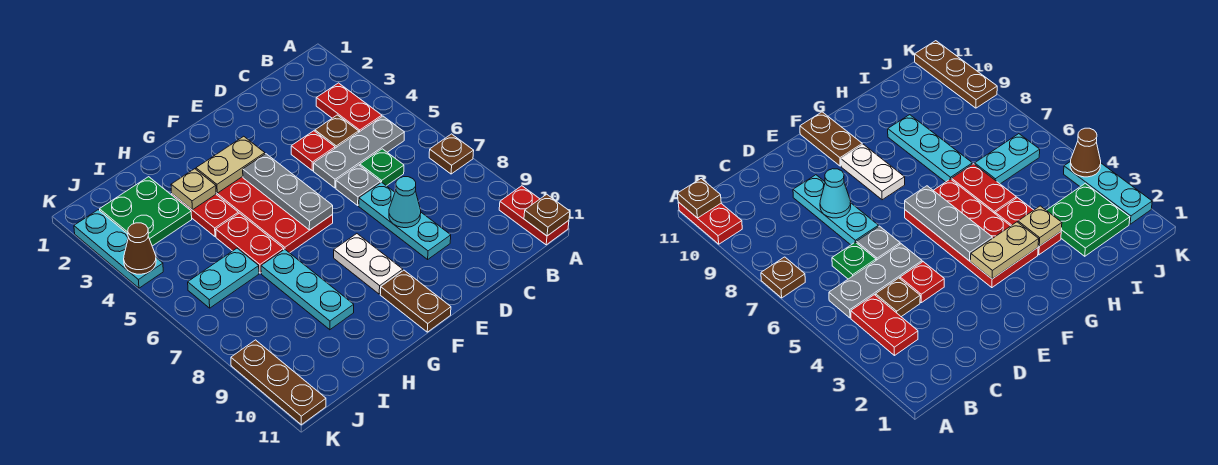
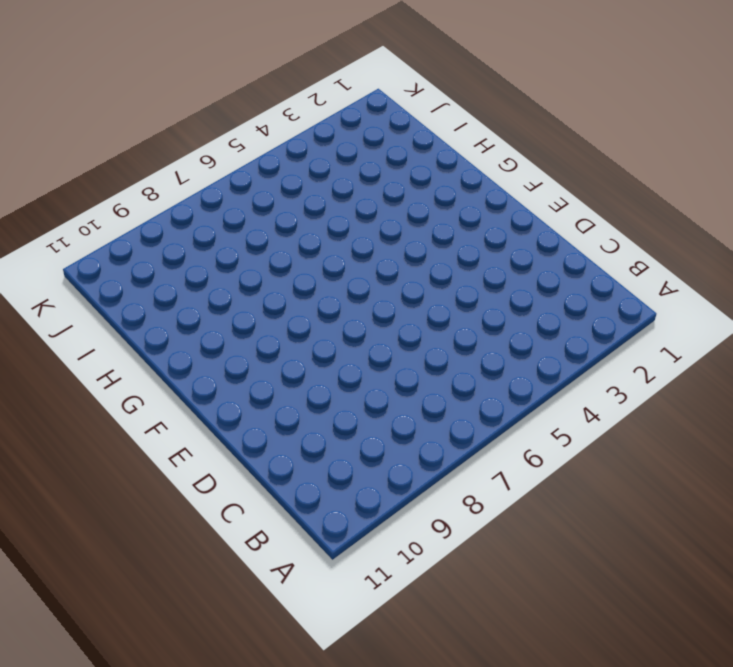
none -> brown 1x1 plate [429,134,474,174]
none -> red 1x2 plate [499,186,569,245]
none -> red 1x2 plate [316,83,382,132]

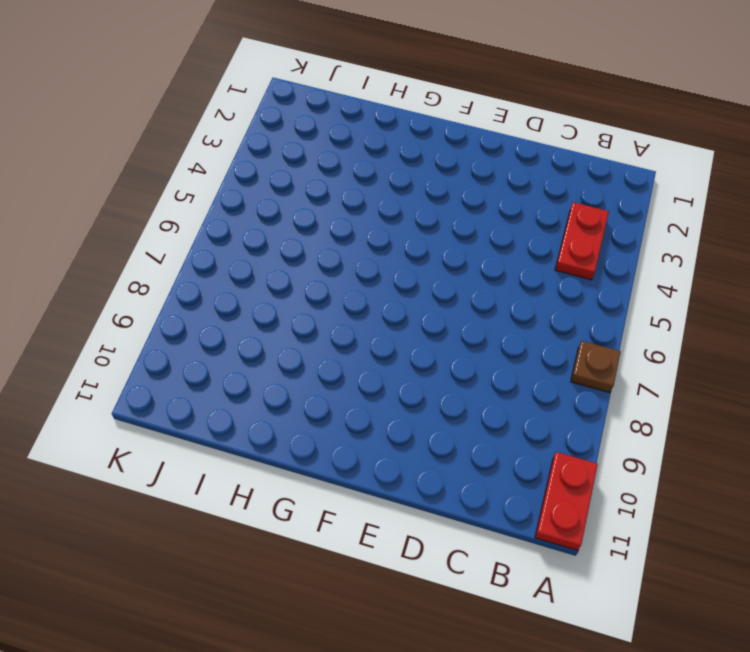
none -> grey 1x3 plate [314,116,404,188]
none -> brown 1x1 plate [315,115,359,148]
none -> green 1x1 plate [360,149,404,186]

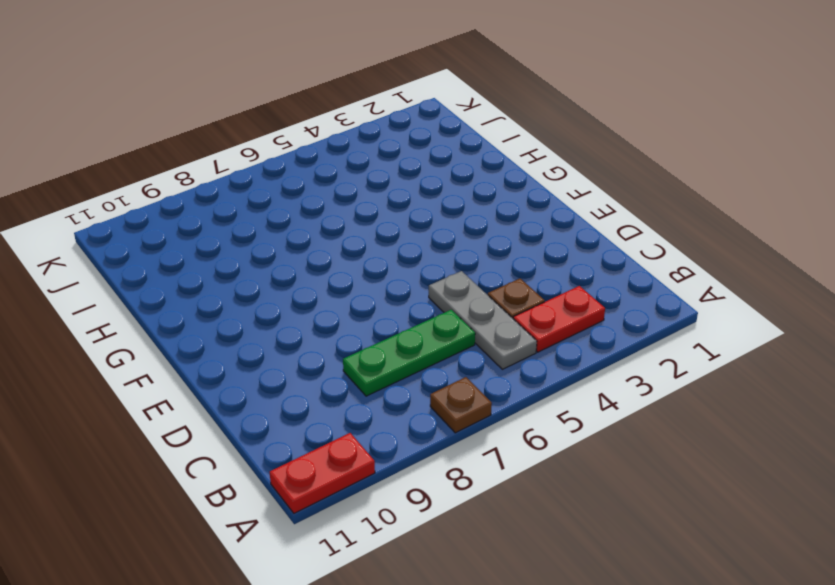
green 1x3 plate [343,310,475,396] -> green 1x1 plate [360,149,404,186]
none -> red 1x1 plate [291,131,335,171]
none -> grey 1x1 plate [336,165,381,205]
none -> cyan 1x3 plate [359,182,451,259]

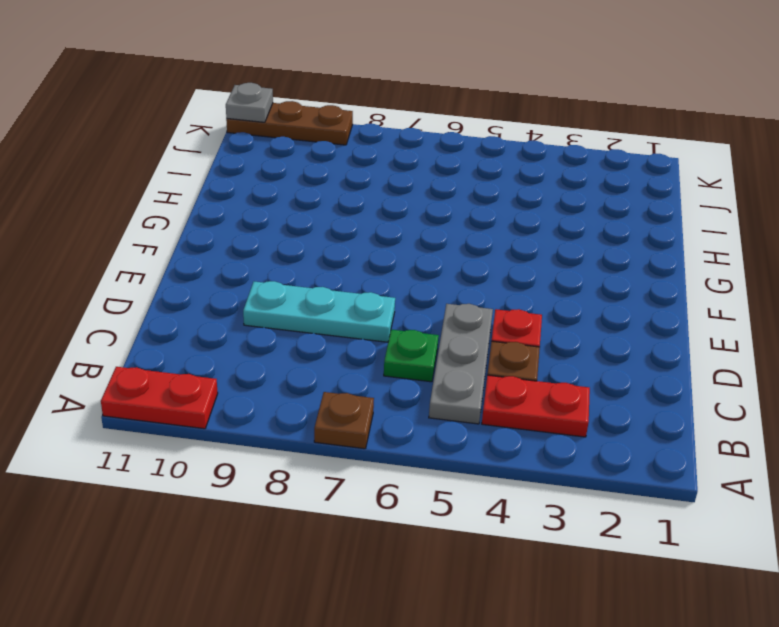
grey 1x1 plate [226,83,273,122] -> grey 1x1 plate moved to [336,165,381,205]
none -> red 2x4 plate [216,177,333,253]
none -> white 1x2 plate [334,234,403,294]
none -> brown 1x2 plate [380,270,451,332]

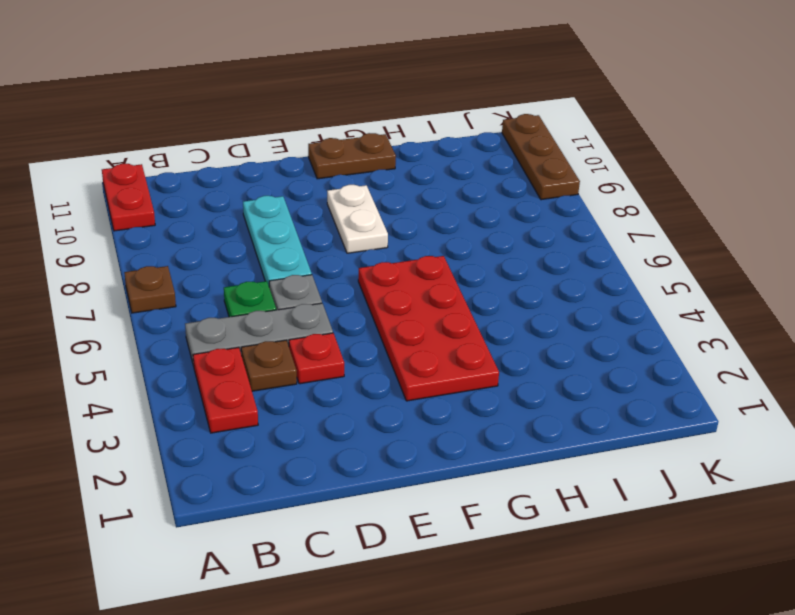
brown 1x2 plate [308,133,396,179] -> brown 1x2 plate turned to [380,270,451,332]
none -> red 1x2 plate [172,194,238,237]
none -> red 1x2 plate [216,213,284,273]
none -> cyan 1x3 plate [261,249,354,330]

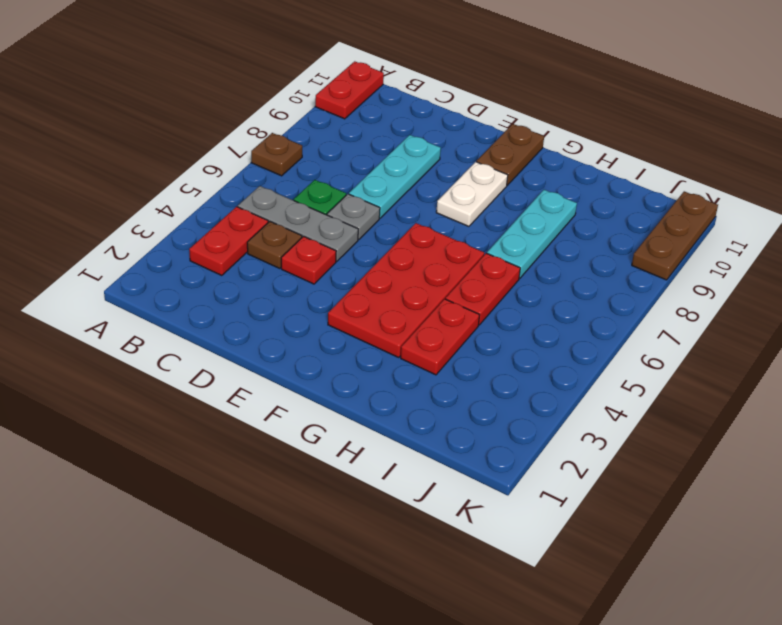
none -> green 2x2 plate [100,177,192,246]
none -> cyan 1x2 plate [188,248,259,308]
none -> cyan 1x3 plate [74,210,163,288]

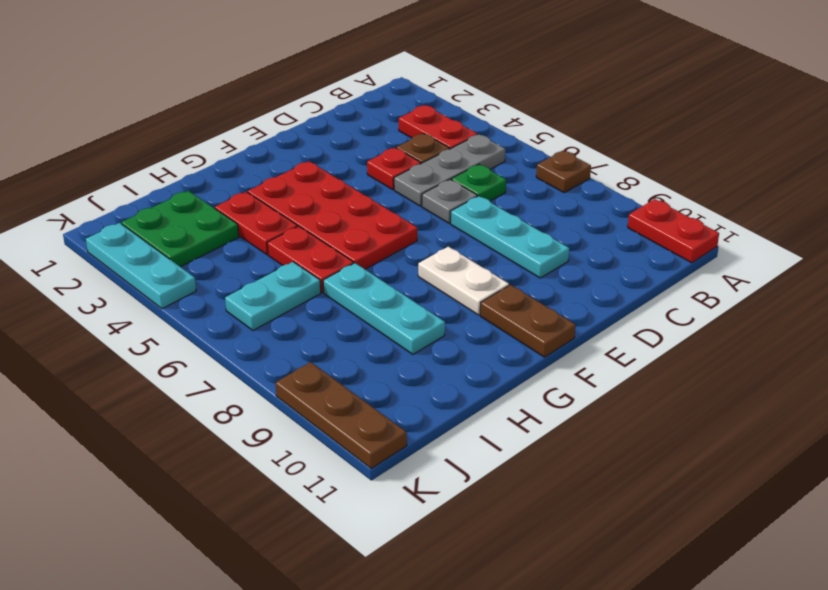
none -> brown 1x1 plate [524,194,570,236]
none -> cyan 1x1 cone [389,177,421,228]
none -> tan 1x2 plate [196,136,265,193]

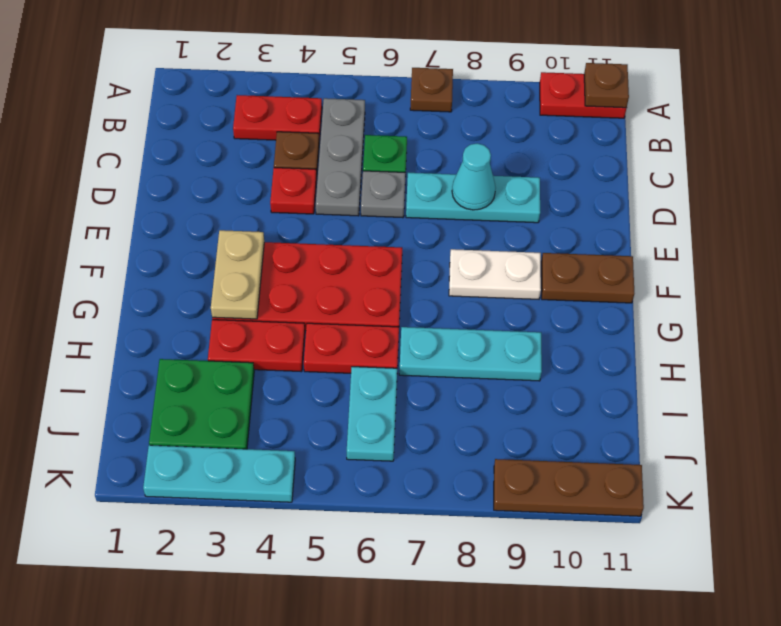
none -> grey 1x3 plate [243,154,333,230]
none -> tan 1x1 plate [171,169,216,210]
none -> brown 1x1 cone [124,223,156,274]

